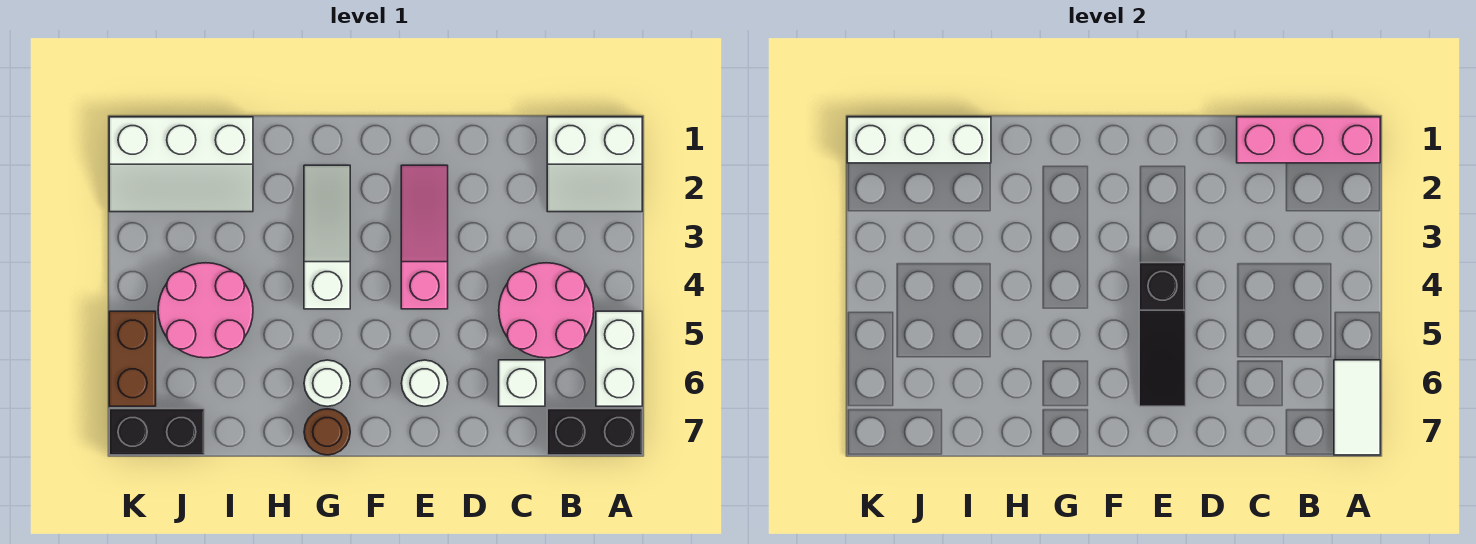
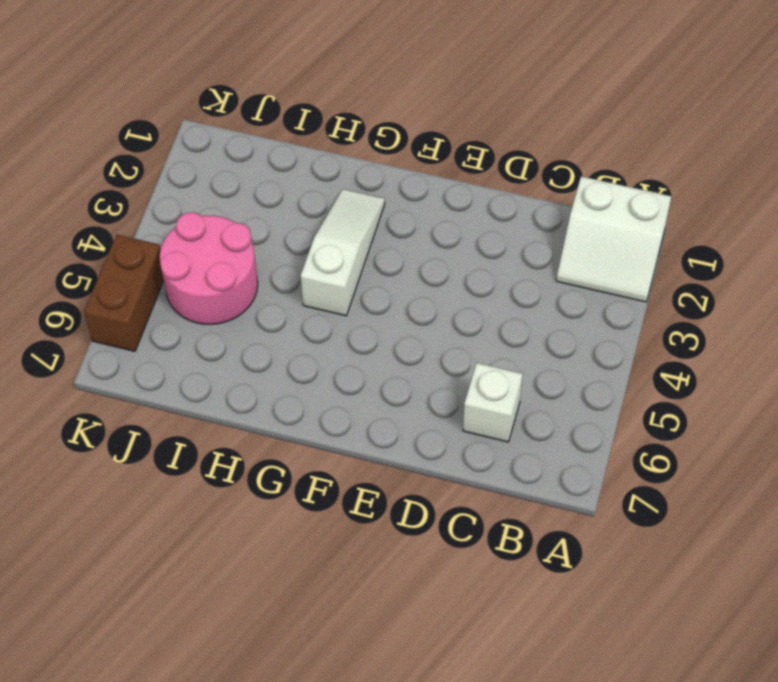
none -> white 1x2 brick [596,311,642,406]
none -> black 1x2 brick [547,409,642,455]
none -> pink 2x2 round brick [499,263,594,358]

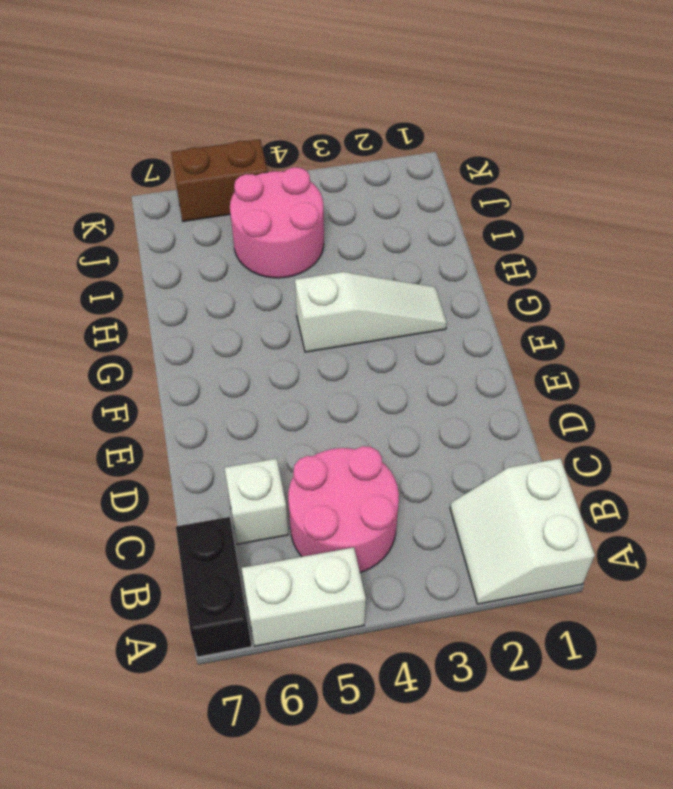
none -> pink 1x3 slope [401,165,448,309]
none -> white 1x1 round brick [401,360,448,406]
none -> white 1x1 round brick [304,360,350,406]

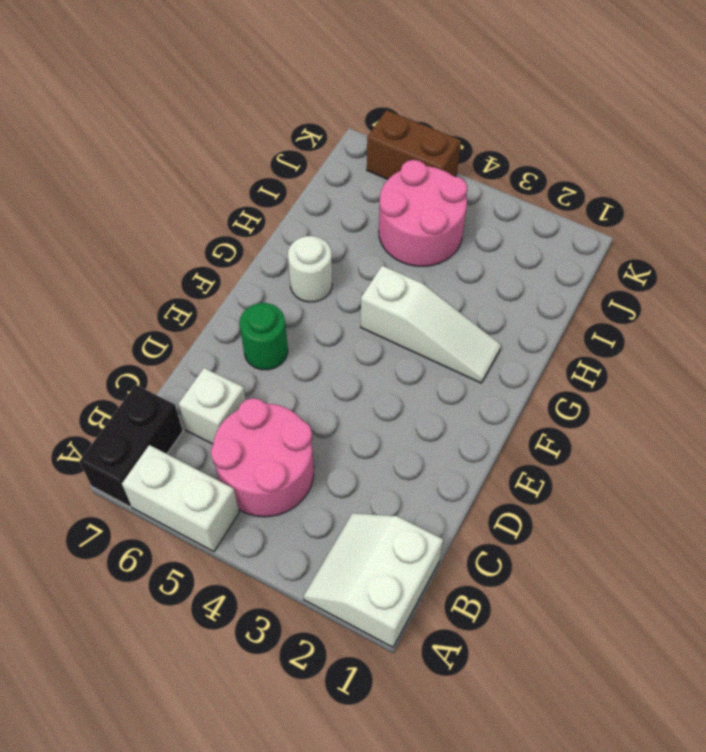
green 1x1 round brick [240,303,288,370] -> white 1x1 round brick [401,360,448,406]
none -> pink 1x3 slope [401,165,448,309]
none -> brown 1x1 round brick [304,409,350,455]
none -> white 2x3 slope [109,117,253,212]

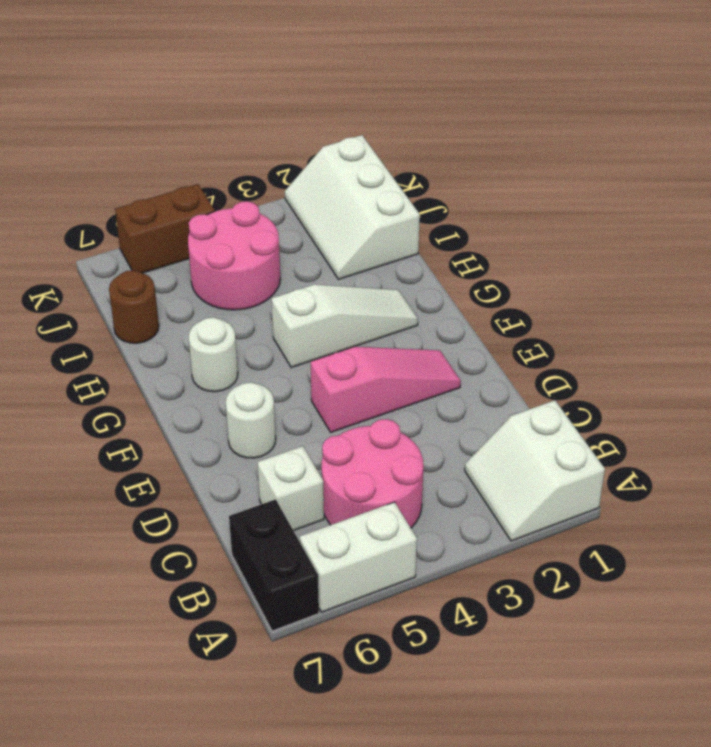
brown 1x1 round brick [109,270,159,343] -> brown 1x1 round brick moved to [304,409,350,455]
none -> black 1x2 brick [109,409,204,455]
none -> pink 1x3 brick [1237,117,1380,163]
none -> white 1x2 tile [1334,360,1380,455]

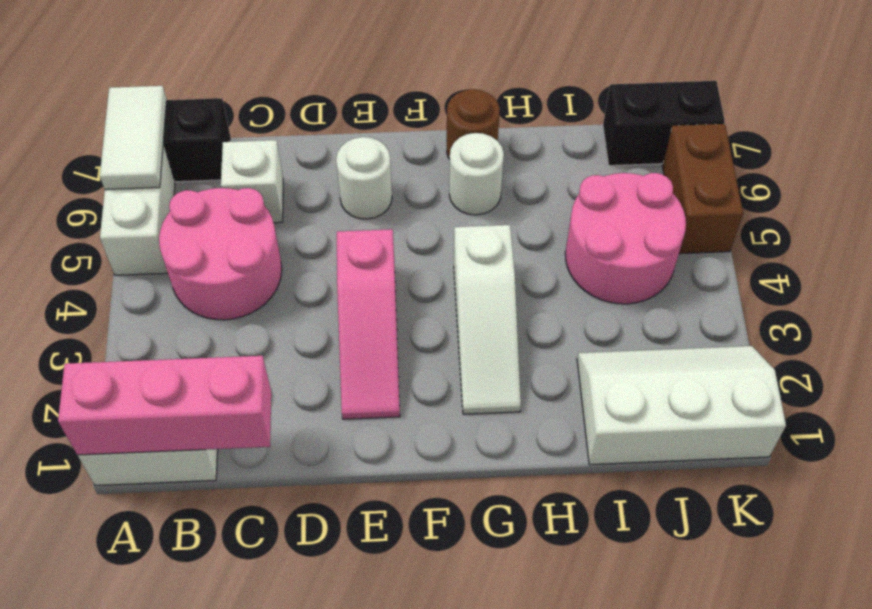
none -> black 1x3 slope [1139,263,1186,406]
none -> white 1x3 brick [847,117,991,163]

